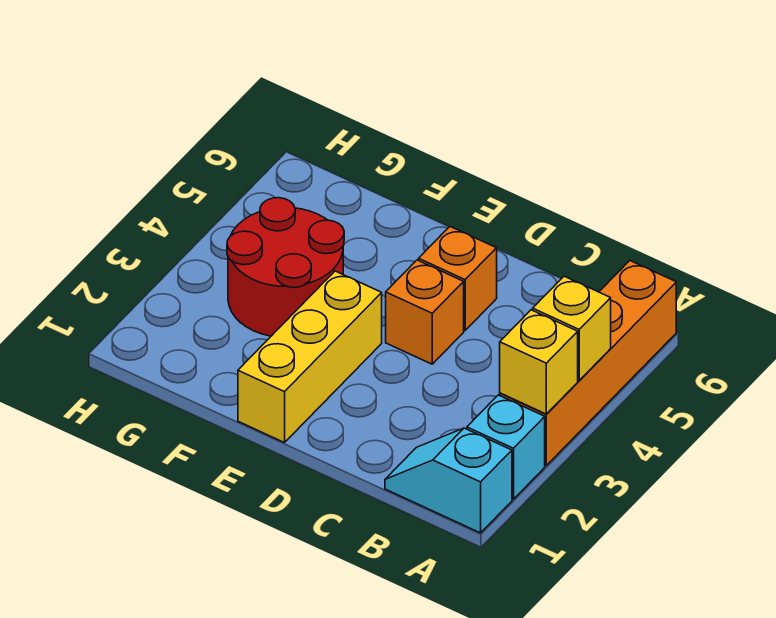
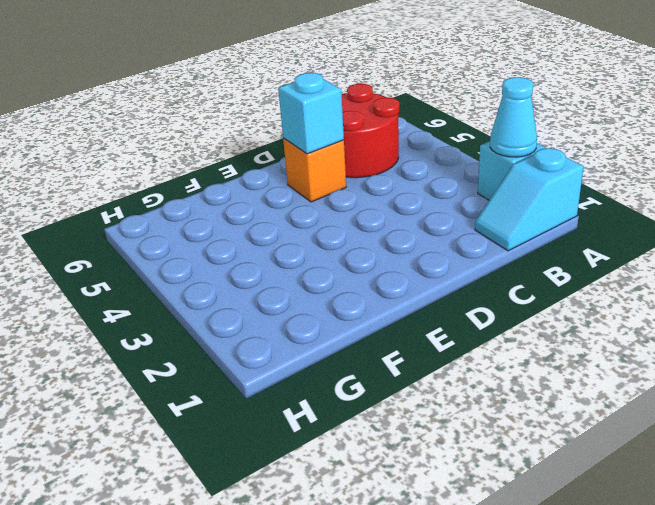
cyan 1x1 cone [490,77,537,157] -> none
red 2x2 round brick [342,84,400,178] -> red 2x2 round brick moved to [227,198,344,336]
cyan 1x1 brick [278,73,344,154] -> none
none -> orange 1x4 brick [500,261,676,465]
none -> orange 1x1 brick [386,260,464,364]

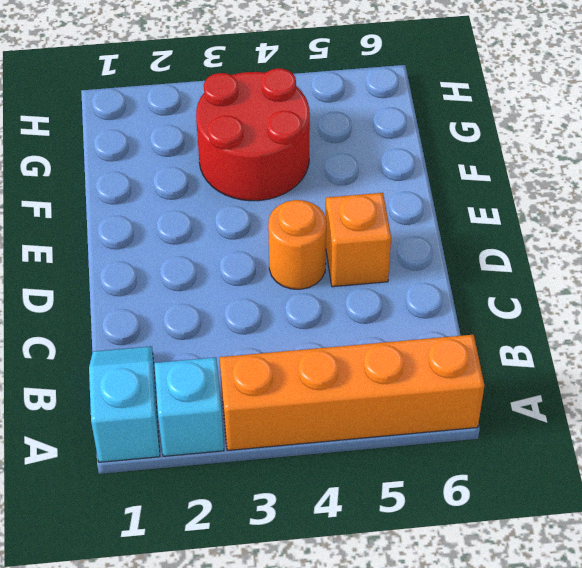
orange 1x1 round brick [268,200,326,289] -> orange 1x1 brick [386,260,464,364]
none -> yellow 1x3 brick [238,271,382,443]
none -> yellow 1x1 brick [500,310,578,414]

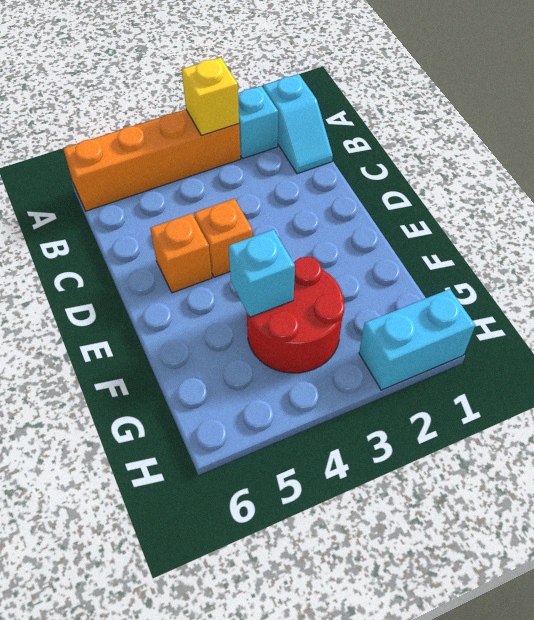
cyan 1x1 brick [229,229,295,317] -> none
cyan 1x2 brick [359,289,475,390] -> none
none -> yellow 1x3 brick [238,271,382,443]
none -> yellow 1x1 brick [533,276,611,380]

